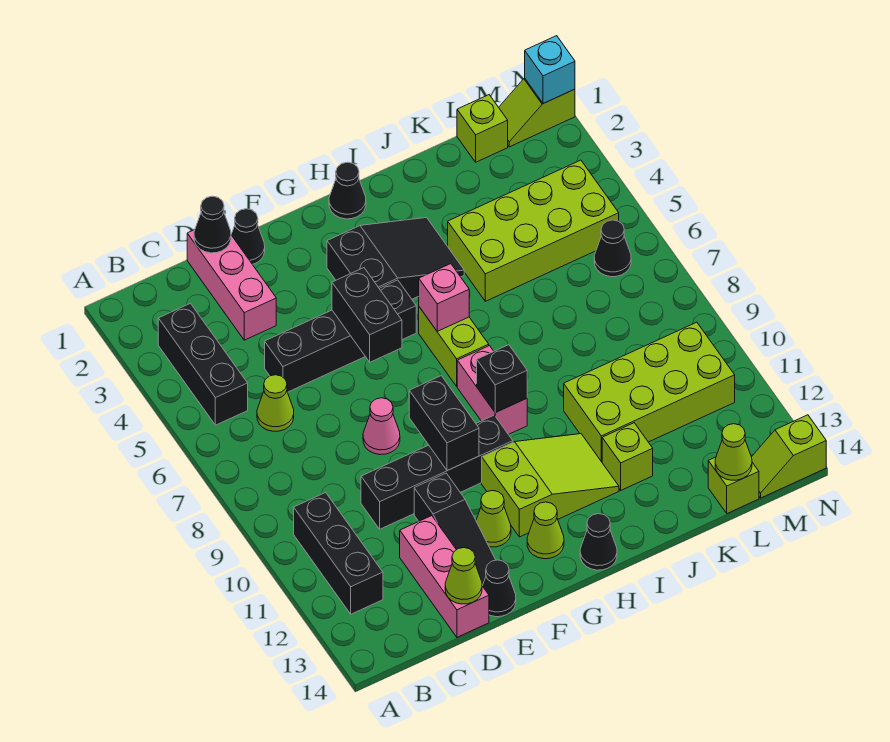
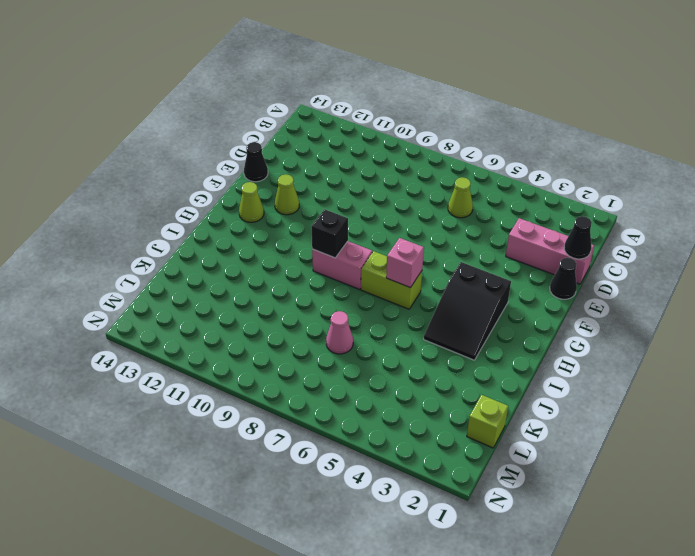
pink 1x1 cone [326,311,353,354] -> pink 1x1 cone moved to [363,398,400,455]
none -> black 1x3 brick [158,303,248,425]
none -> black 1x3 brick [294,493,383,614]
none -> black 1x4 brick [265,280,416,392]
none -> black 1x4 brick [361,415,513,529]

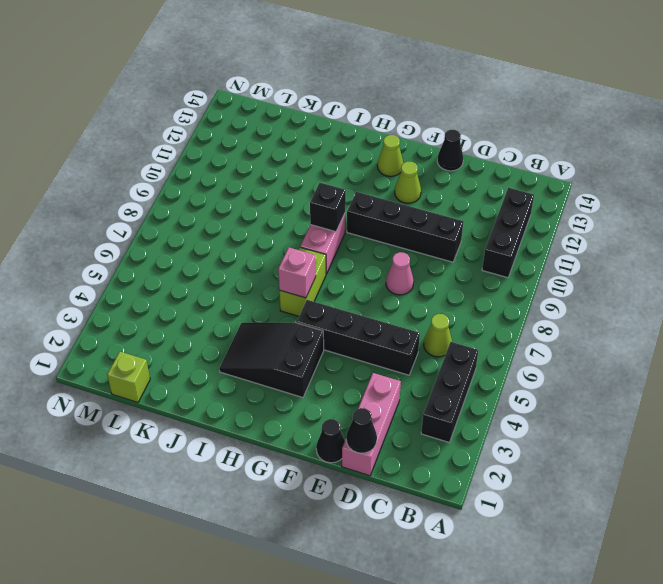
none -> pink 1x3 brick [400,516,489,637]
none -> black 1x3 slope [414,473,495,586]
none -> lime 2x3 slope [482,434,619,537]
none -> black 1x1 cone [329,162,366,219]

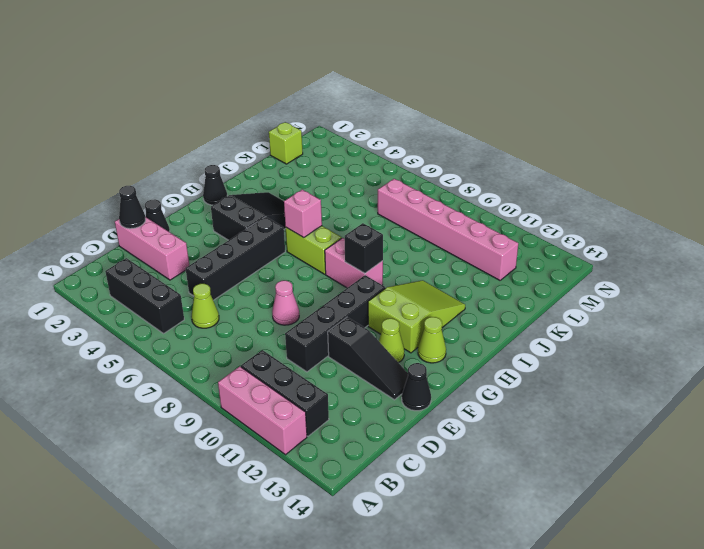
pink 1x3 brick [218,366,307,455] -> pink 1x3 brick moved to [400,516,489,637]
pink 1x6 brick [378,179,518,280] -> lime 2x4 brick [564,322,735,462]
none -> black 1x1 cone [580,514,617,570]
none -> lime 2x4 brick [448,160,619,301]
none -> lime 1x1 brick [602,423,653,490]
none -> lime 1x1 brick [708,457,759,513]

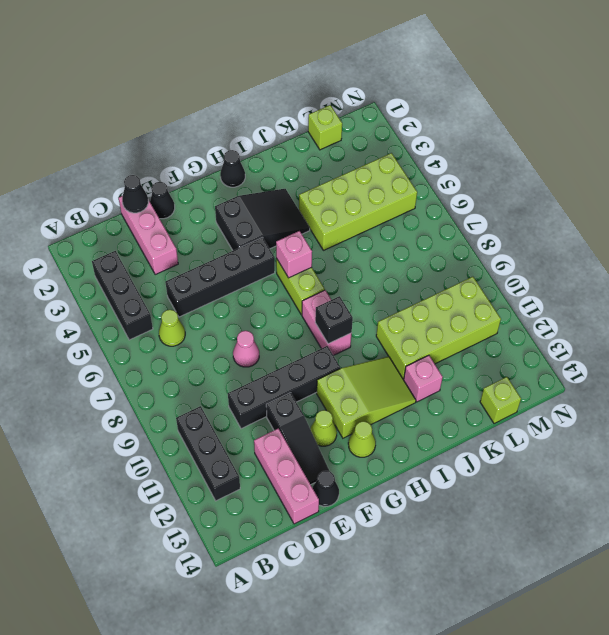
pink 1x1 brick [403,355,443,402] -> lime 1x1 brick [602,423,653,490]
none -> black 1x1 cone [580,514,617,570]
none -> lime 1x2 slope [499,78,575,147]
none -> black 1x1 cone [594,220,631,277]
none -> lime 1x2 slope [752,415,826,498]

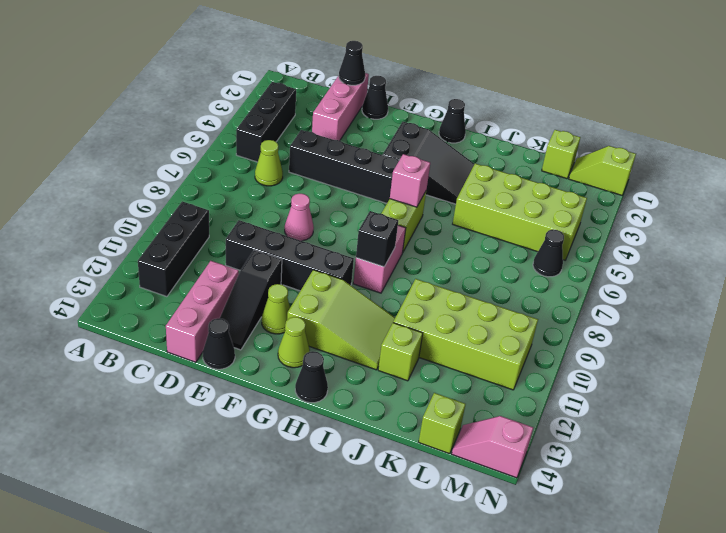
pink 1x2 slope [452,416,533,478] -> lime 1x2 slope [752,415,826,498]
none -> lime 1x1 cone [445,548,482,604]
none -> black 1x2 brick [332,268,402,362]
none -> black 1x2 brick [409,376,479,471]
none -> lime 1x1 cone [715,424,752,480]

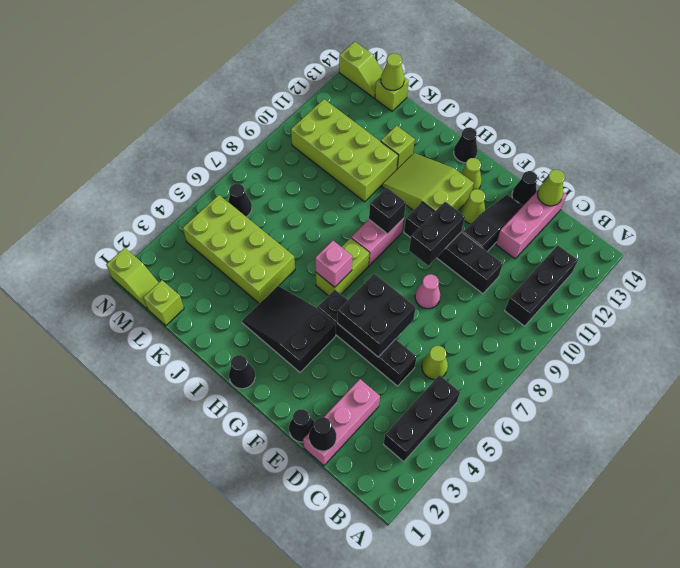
black 2x2 brick [338,274,416,357] -> black 1x2 brick [332,268,402,362]
none -> cyan 1x1 brick [525,36,575,104]

